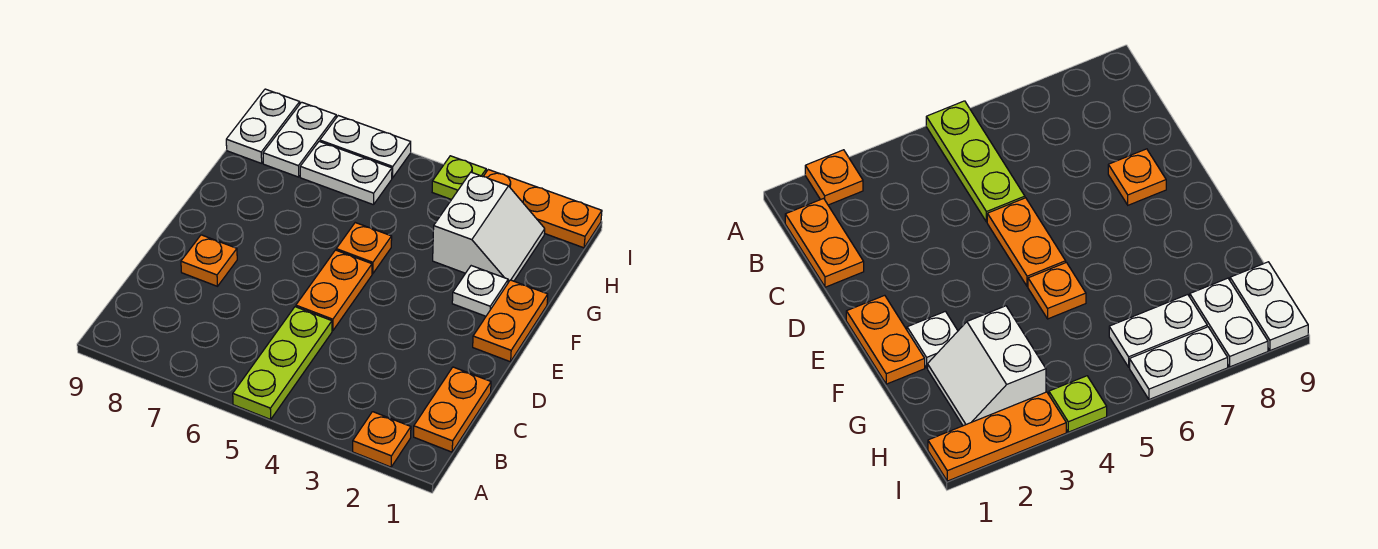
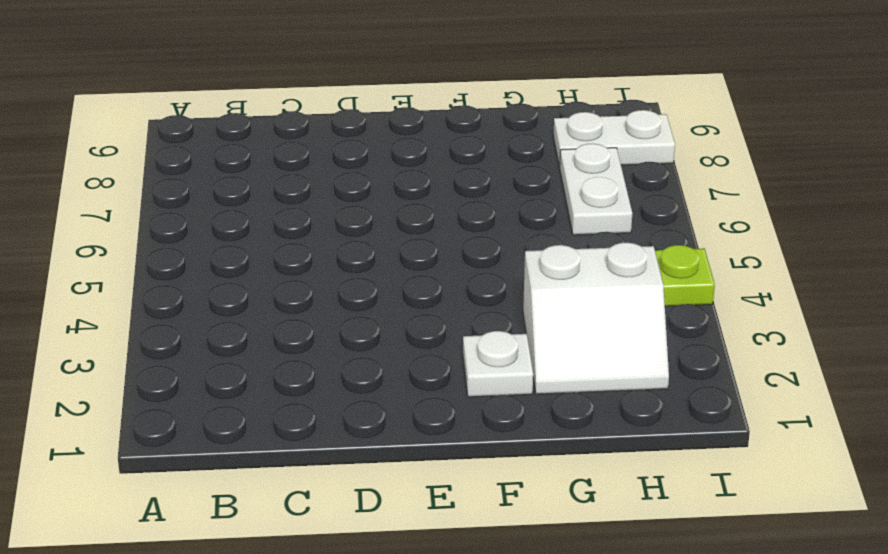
none -> orange 1x1 plate [353,412,411,467]
none -> lime 1x3 plate [233,307,332,419]
none -> orange 1x2 plate [414,367,491,452]

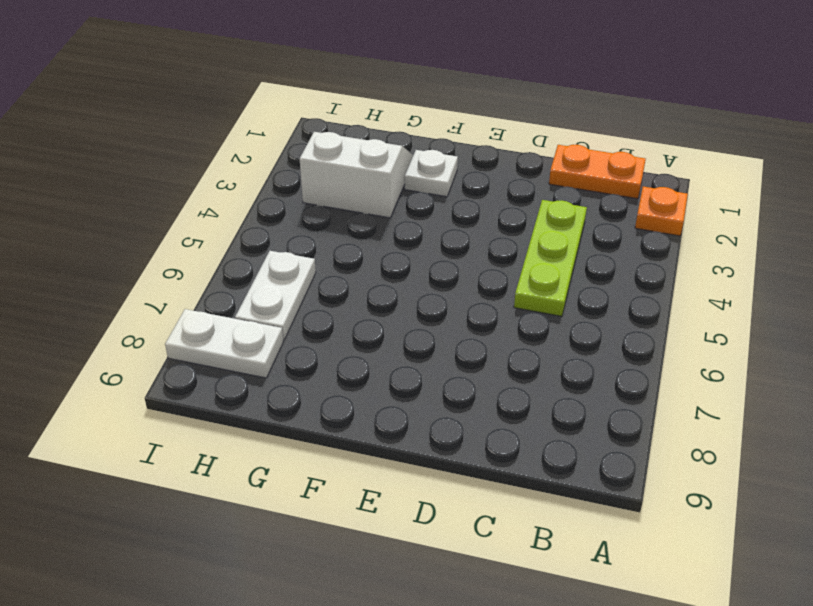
lime 1x3 plate [514,200,587,316] -> lime 1x3 plate turned to [233,307,332,419]
none -> orange 1x2 plate [296,250,372,331]
none -> orange 1x1 plate [181,235,237,286]
none -> orange 1x2 plate [473,280,548,362]

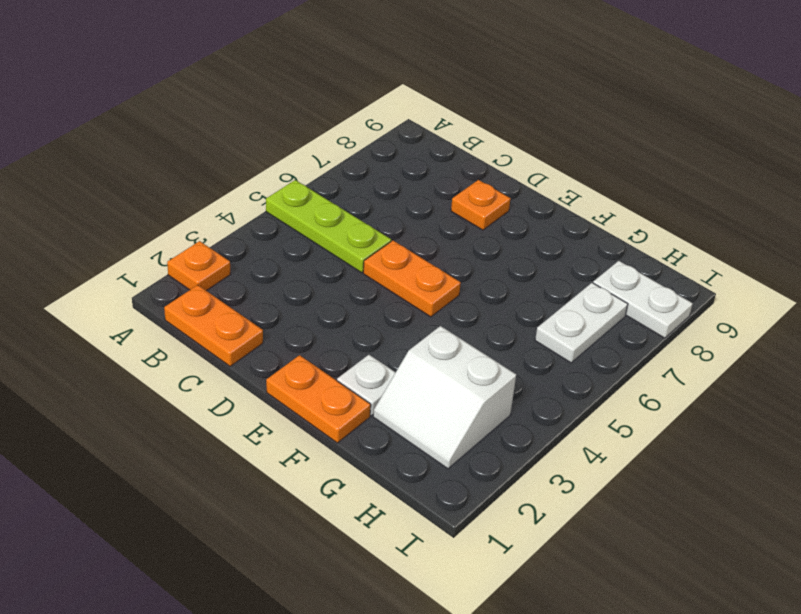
none -> orange 1x1 plate [336,223,392,274]
none -> white 1x2 plate [226,89,300,163]
none -> orange 1x3 plate [483,170,602,248]

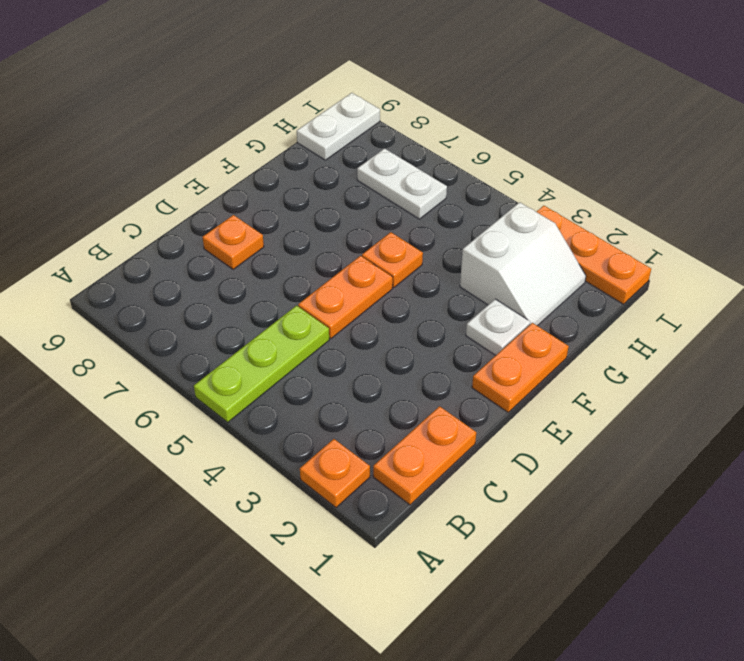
none -> white 1x2 plate [263,102,336,177]
none -> lime 1x1 plate [432,156,486,200]
none -> white 1x2 plate [320,116,411,178]

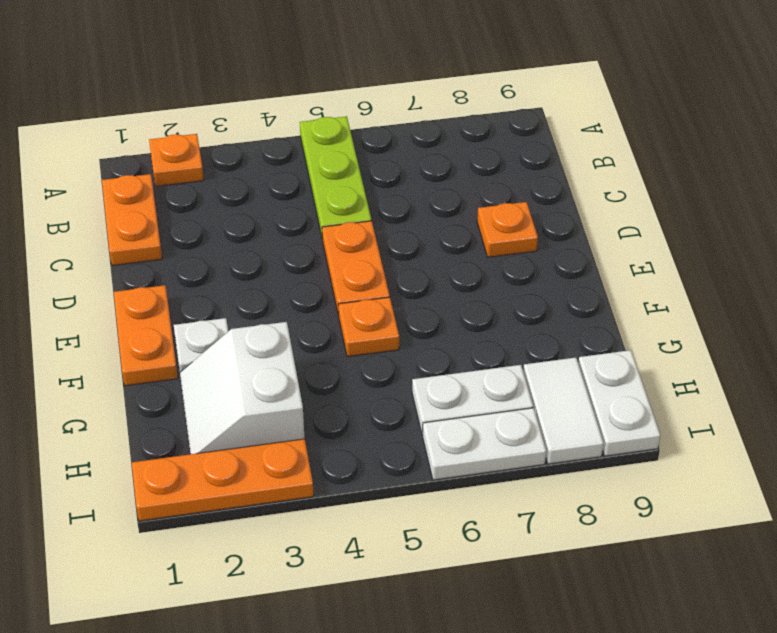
white 1x2 tile [523,358,603,464] -> white 1x2 plate [263,102,336,177]
none -> lime 1x1 plate [432,156,486,200]

